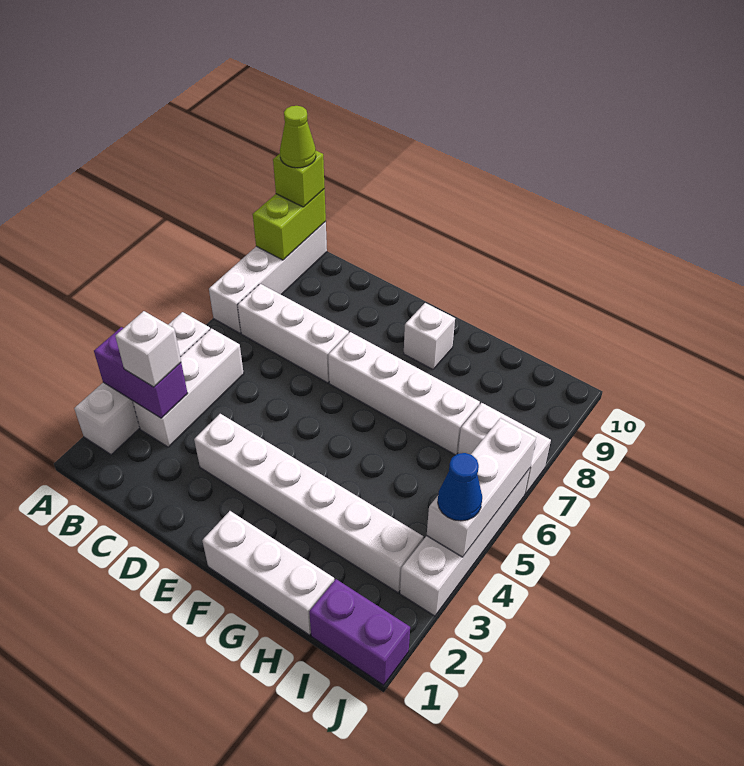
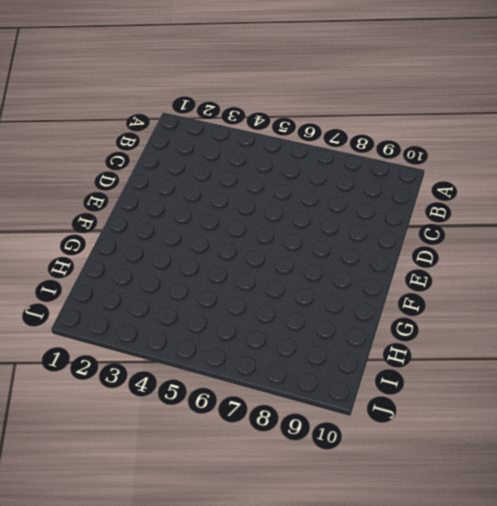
none -> white 1x4 brick [74,312,210,455]
none -> white 1x4 brick [209,222,327,333]
none -> white 1x3 brick [133,329,244,447]

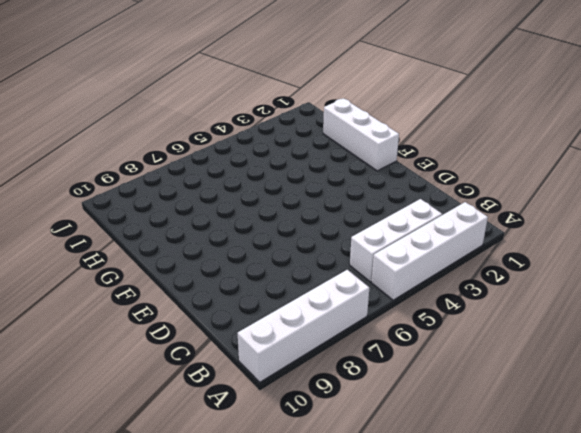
none -> white 1x3 brick [238,284,349,383]
none -> white 1x6 brick [194,414,423,593]
none -> white 1x4 brick [328,332,480,455]

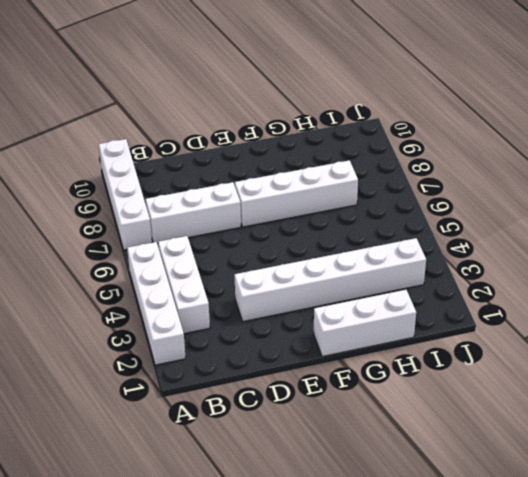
none -> white 1x1 brick [404,303,455,369]
none -> purple 1x2 brick [309,579,410,685]
none -> white 1x2 brick [458,403,551,494]

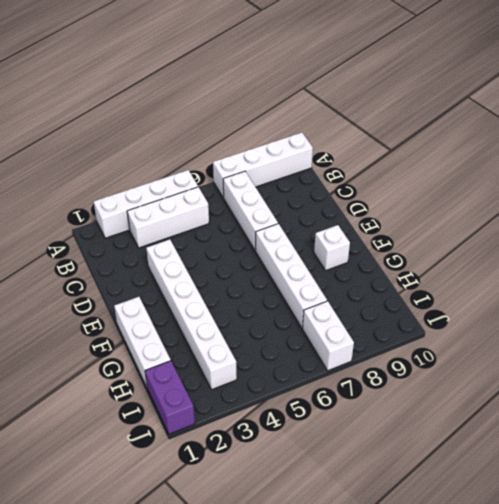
none -> white 1x4 brick [400,468,530,616]
none -> purple 1x2 brick [94,327,188,418]
none -> lime 1x2 brick [253,189,326,260]

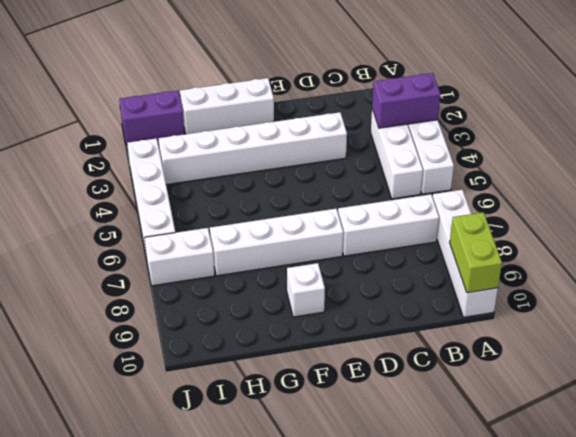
none -> white 1x3 brick [427,418,536,557]
none -> lime 1x1 brick [273,151,325,207]
none -> white 1x1 brick [115,311,181,387]

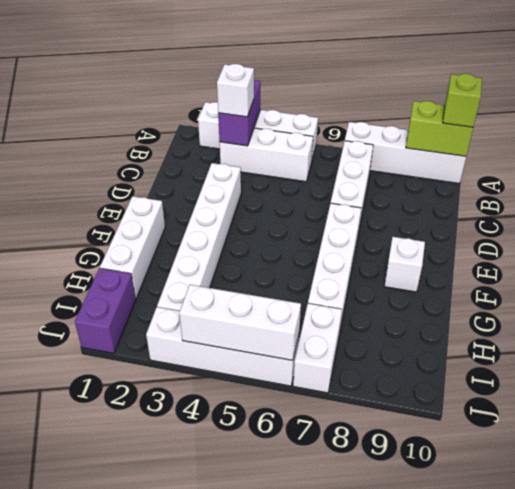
none -> blue 1x1 cone [438,453,482,521]
none -> lime 1x1 cone [280,106,316,168]

